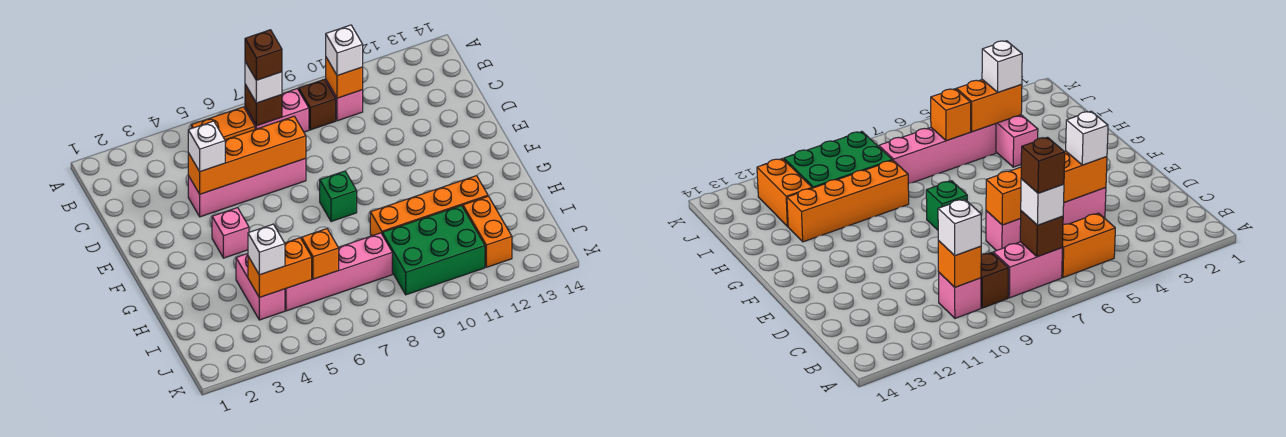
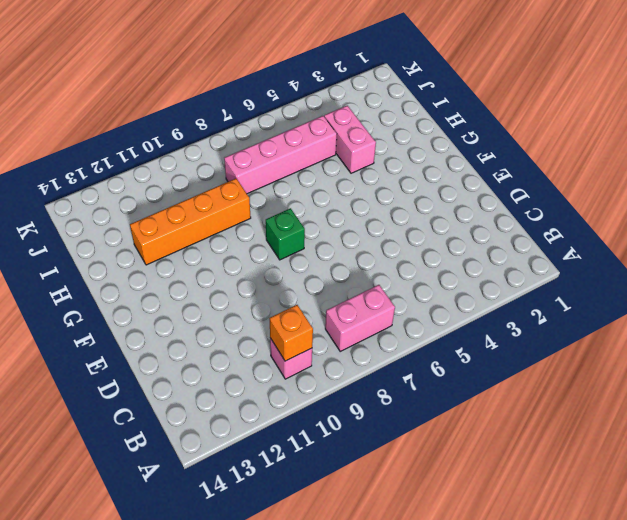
none -> orange 1x2 brick [191,107,255,140]
none -> brown 1x1 brick [299,79,336,130]
none -> pink 1x4 brick [188,158,306,217]

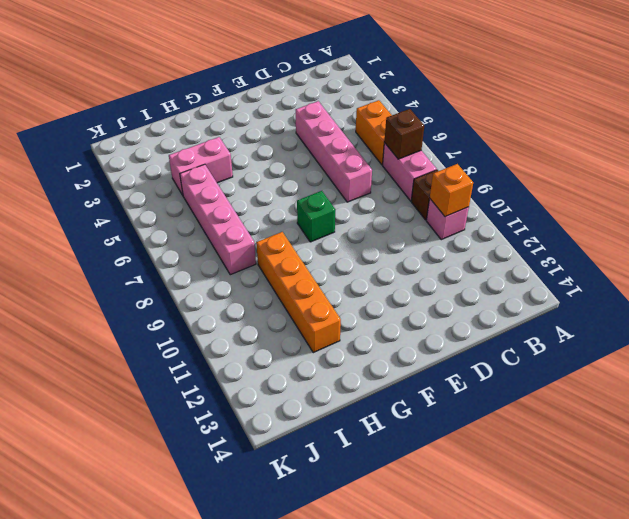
none -> pink 1x1 brick [212,208,249,258]
none -> green 2x3 brick [382,206,485,295]
none -> orange 1x2 brick [463,196,512,267]

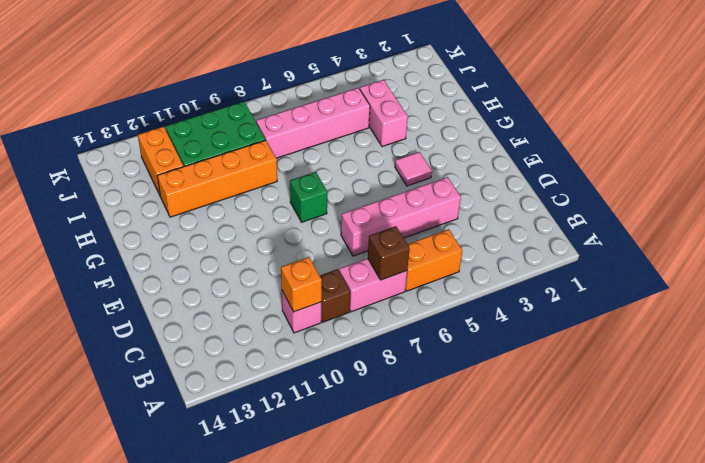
pink 1x1 tile [395,152,432,186] -> pink 1x1 brick [212,208,249,258]
none -> orange 1x4 brick [188,116,306,194]
none -> orange 1x2 brick [248,238,312,297]
none -> orange 1x1 brick [302,229,339,279]

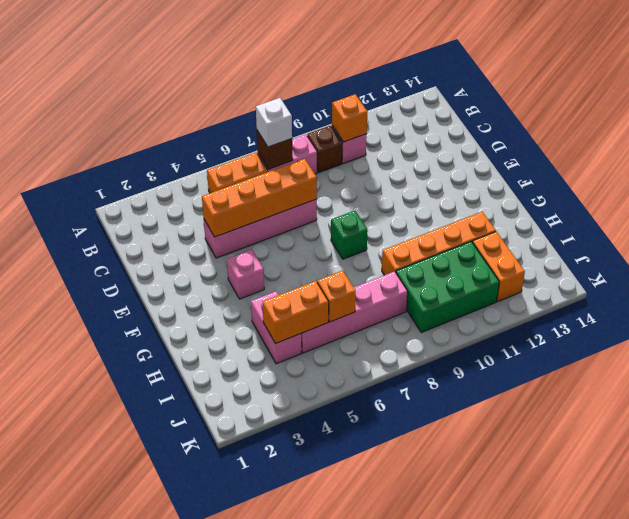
none -> white 1x1 brick [326,25,363,76]
none -> white 1x1 brick [188,121,225,172]
none -> white 1x1 brick [248,224,285,275]

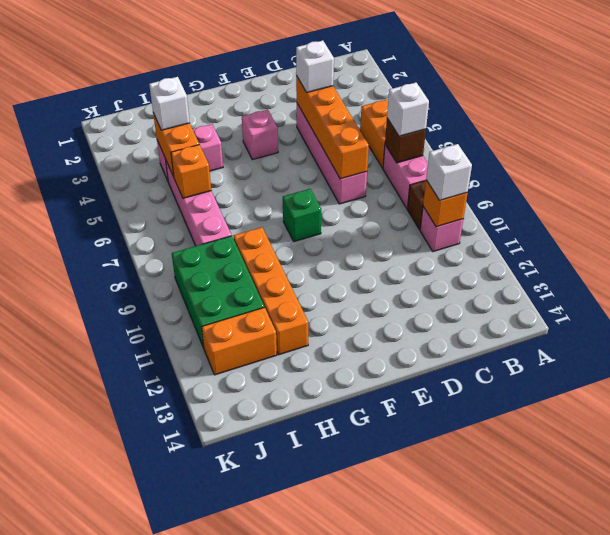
none -> brown 1x1 brick [245,30,282,80]

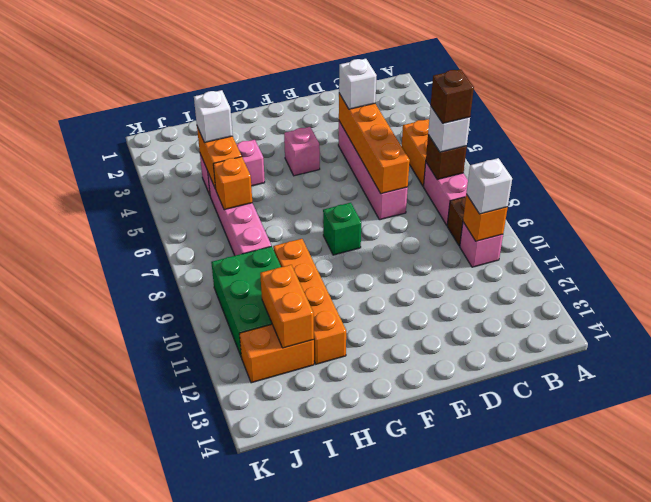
orange 1x2 brick [260,265,314,348] -> none

